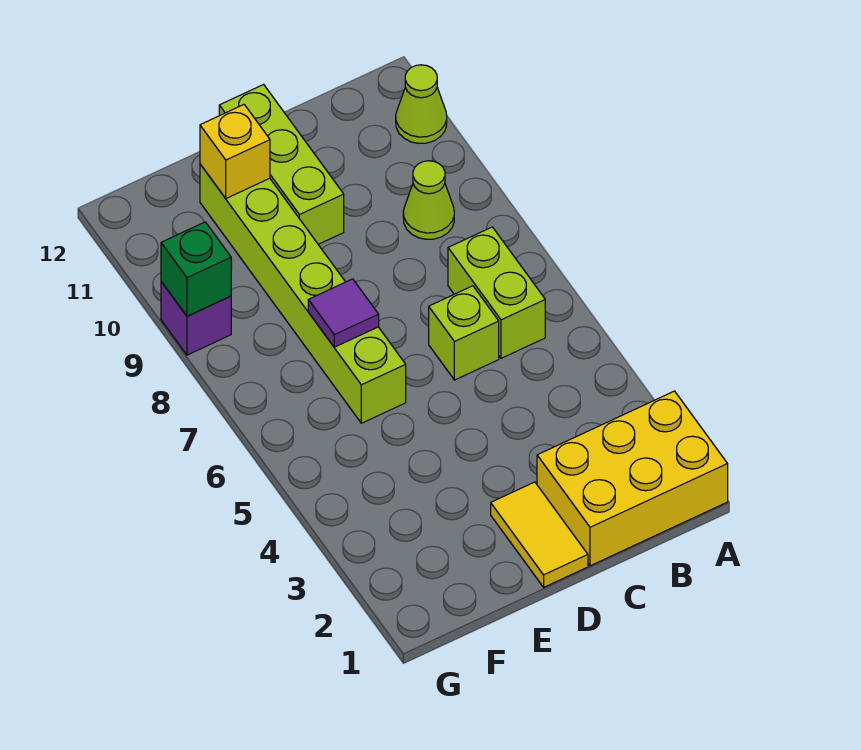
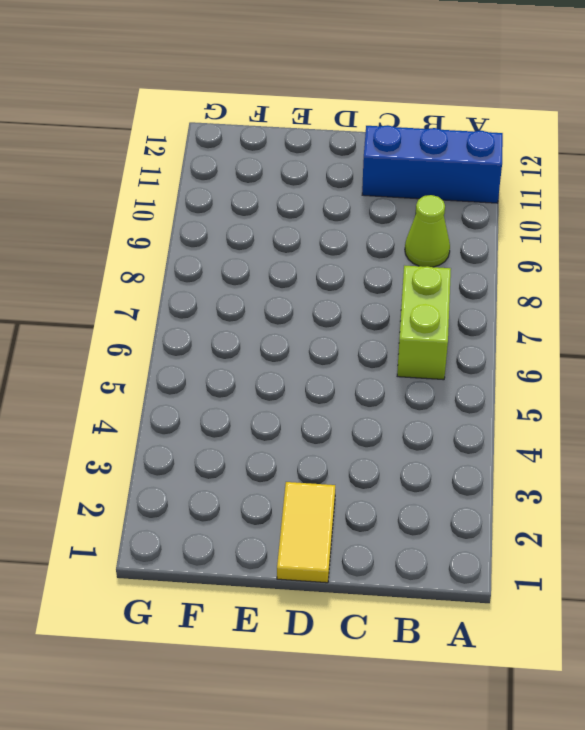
blue 1x3 brick [362,125,503,203] -> lime 1x1 cone [396,65,447,143]
none -> yellow 2x3 brick [537,391,728,566]
none -> lime 1x1 brick [429,286,499,380]
none -> lime 1x3 brick [219,85,344,244]

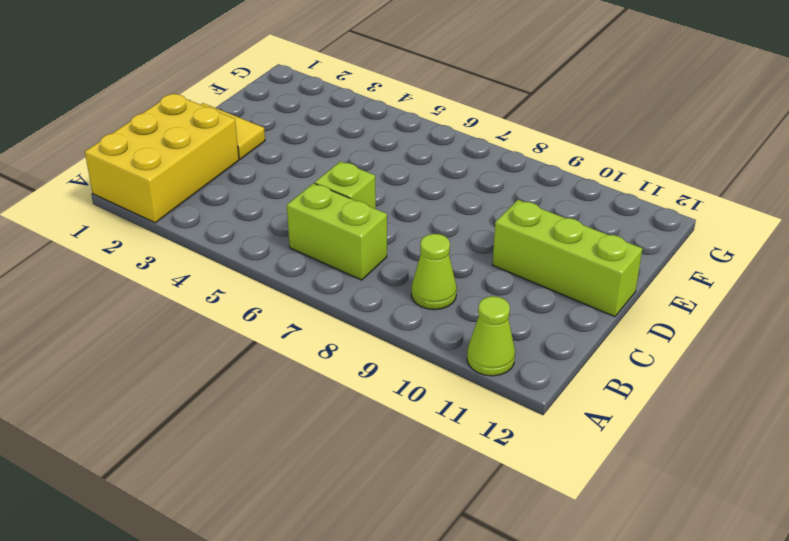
none -> lime 1x6 brick [200,164,406,423]
none -> purple 1x1 brick [161,282,231,355]
none -> purple 1x1 tile [308,279,379,347]

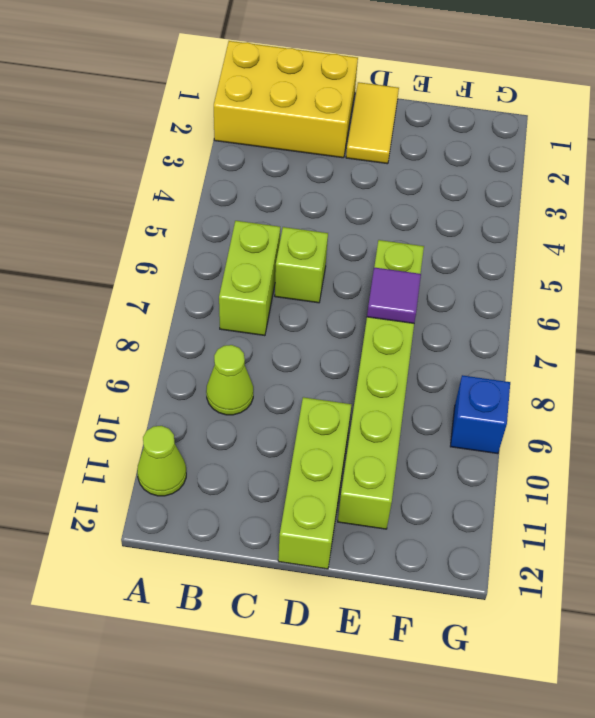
blue 1x1 brick [450,375,510,454] -> purple 1x1 brick [161,282,231,355]
none -> yellow 1x1 brick [200,105,270,198]
none -> green 1x1 brick [161,222,231,316]

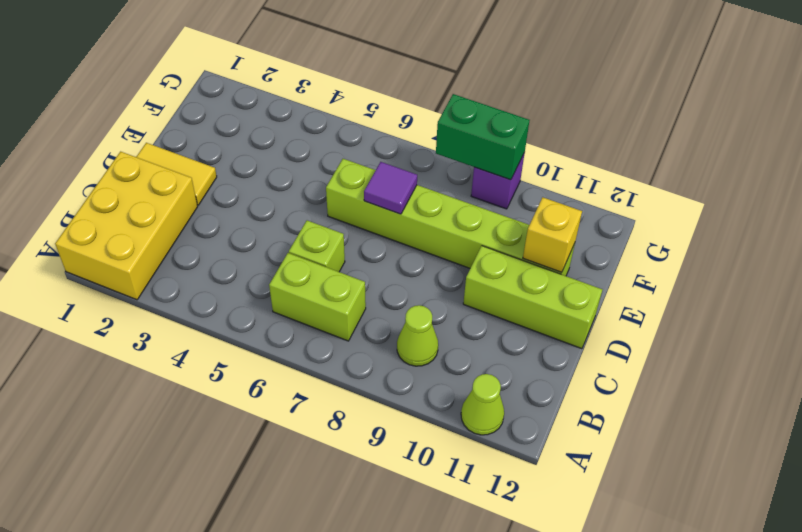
green 1x2 brick [436,94,530,180] -> green 1x1 brick [161,222,231,316]

